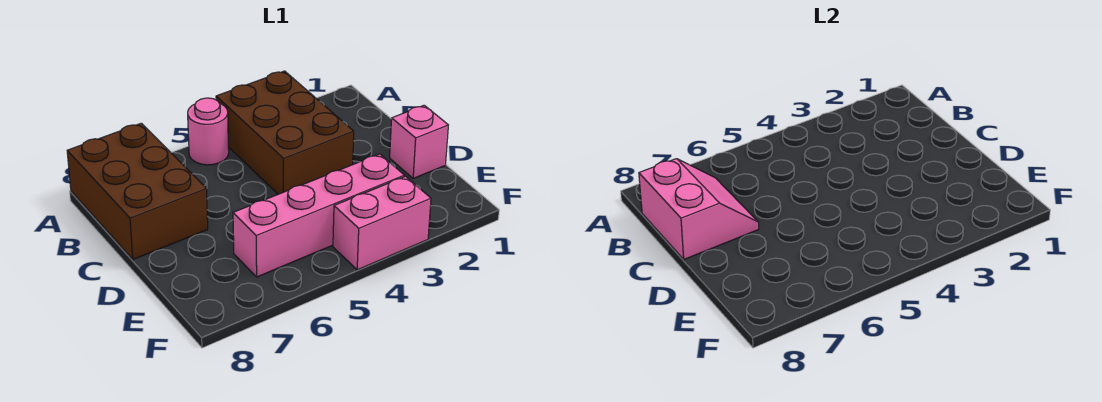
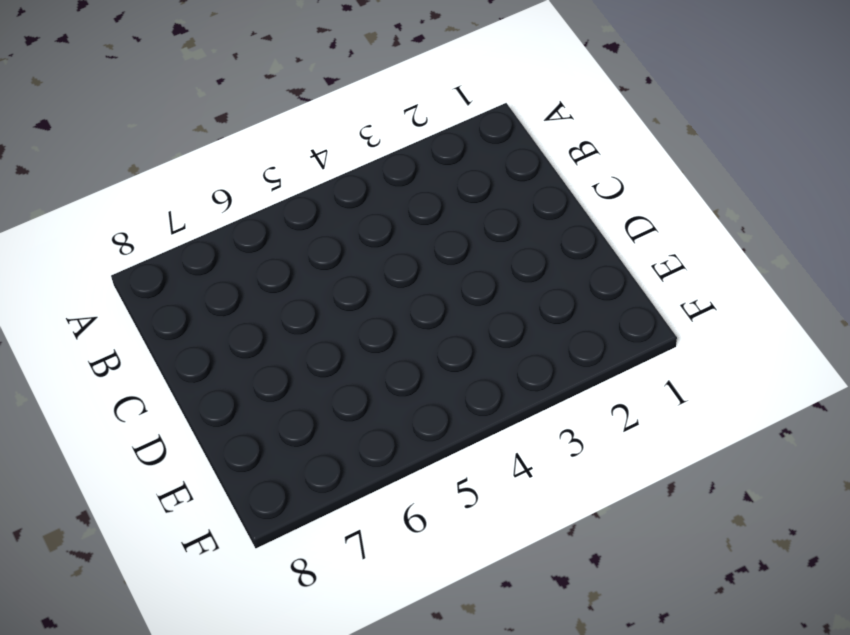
none -> brown 2x3 brick [216,71,354,194]
none -> pink 1x1 round brick [188,98,229,165]

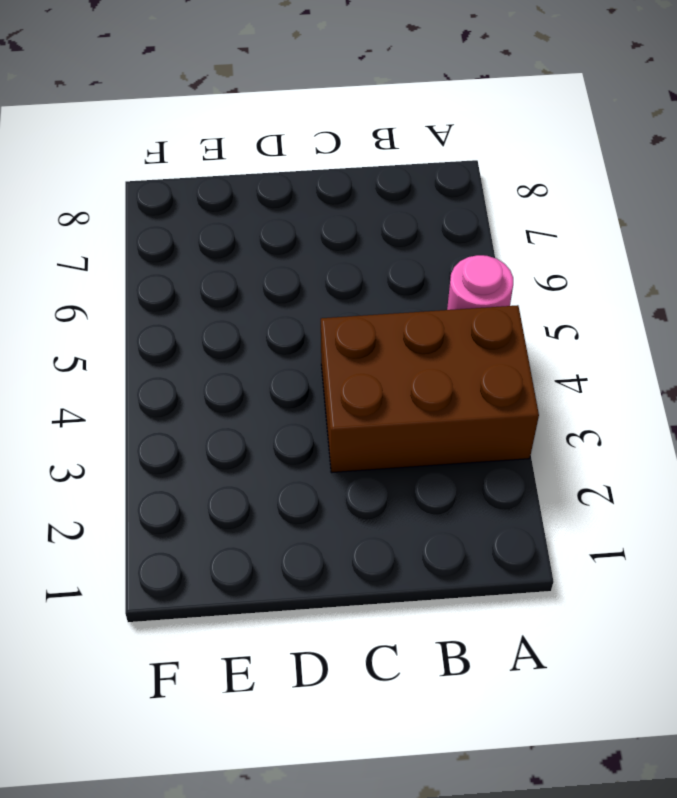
none -> brown 2x3 brick [67,123,208,259]
none -> pink 1x1 brick [390,105,448,178]

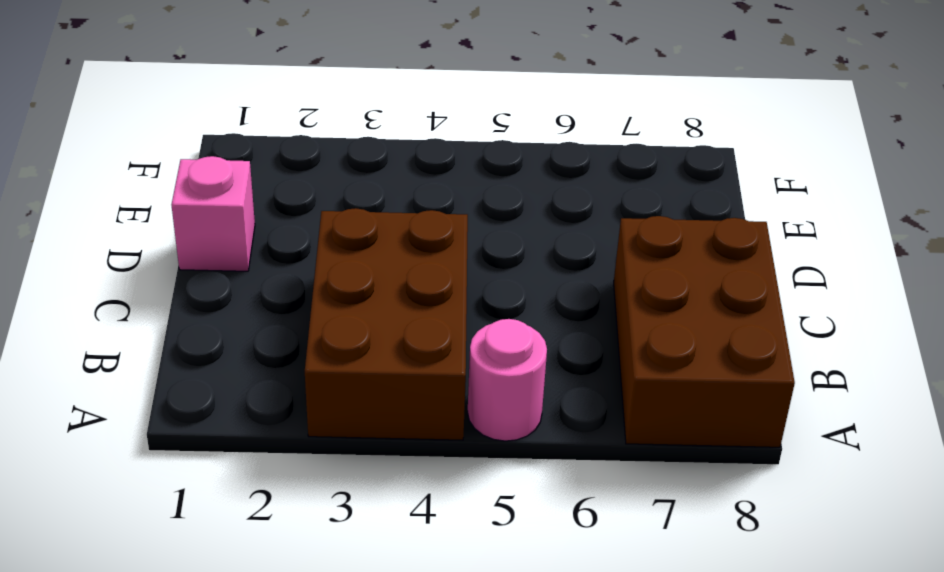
none -> pink 1x4 brick [233,154,404,277]
none -> pink 1x2 brick [333,176,431,270]

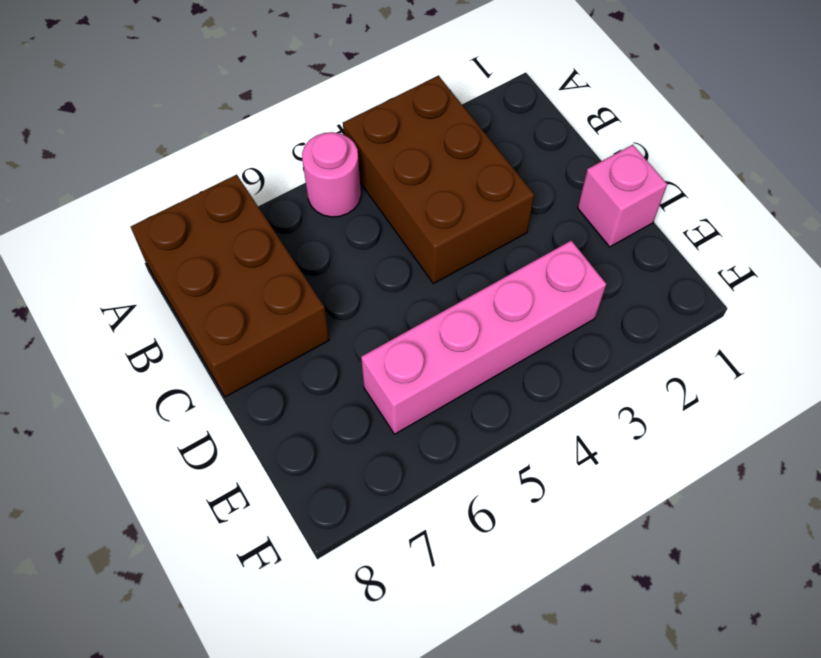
none -> pink 1x2 brick [333,176,431,270]
none -> pink 2x2 slope [639,159,759,259]

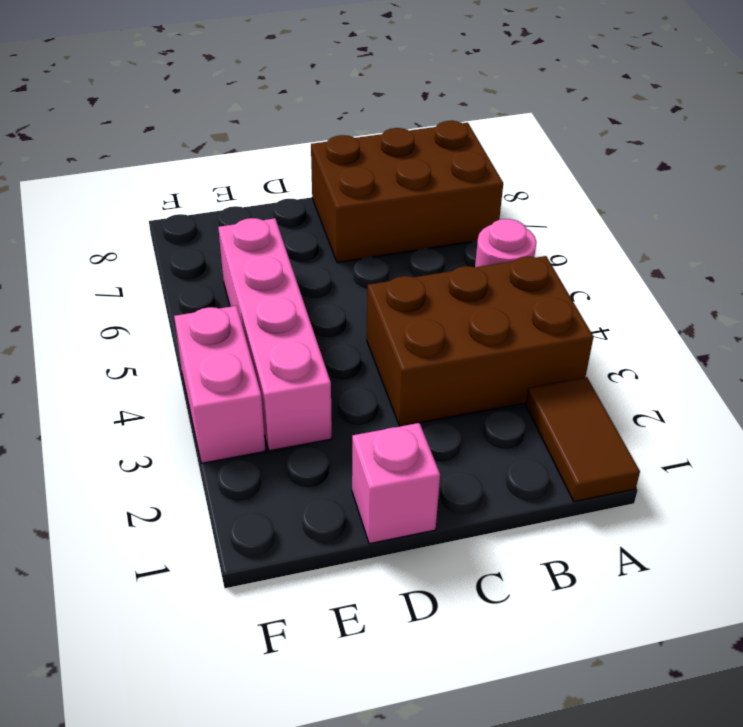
brown 1x2 tile [526,377,640,502] -> none
none -> pink 2x2 slope [639,159,759,259]

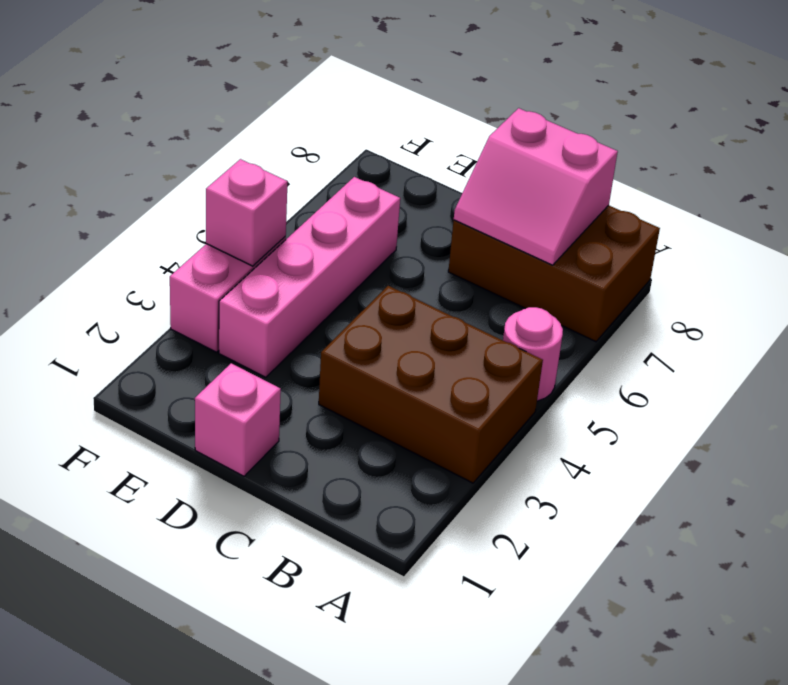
pink 1x1 brick [206,159,288,266] -> none

